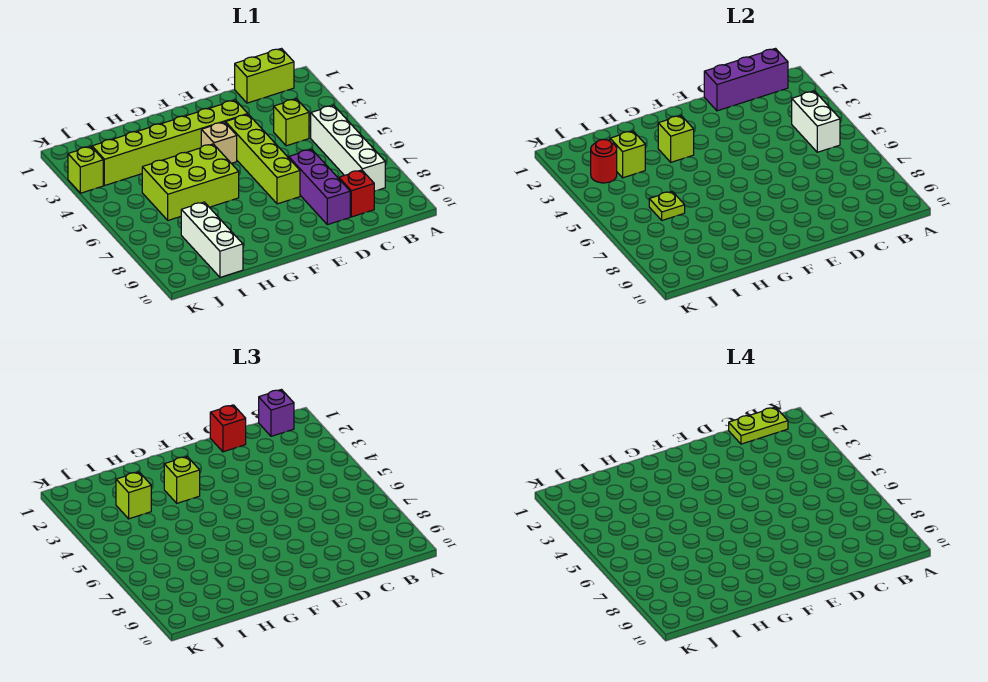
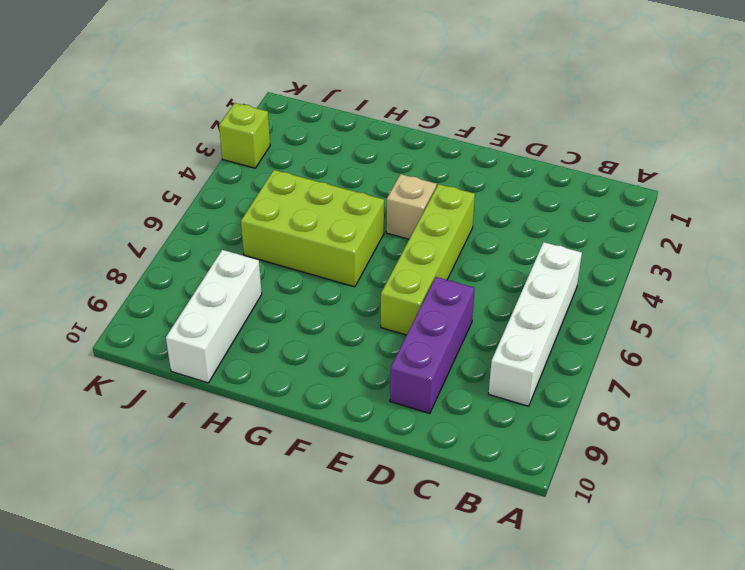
none -> lime 1x2 brick [235,49,294,103]
none -> lime 1x1 brick [274,99,309,146]
none -> red 1x1 brick [339,170,374,217]

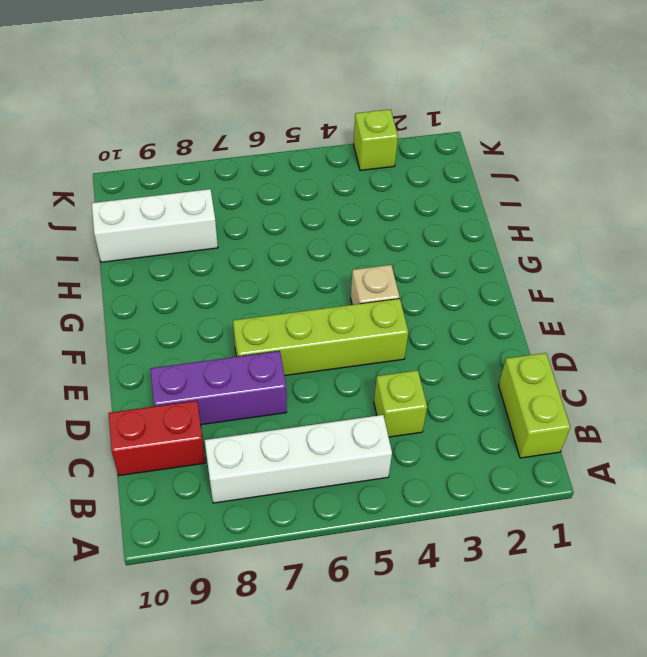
red 1x2 brick [109,401,206,476] -> red 1x1 brick [339,170,374,217]
none -> lime 1x6 brick [92,100,248,186]
none -> lime 2x3 brick [142,144,239,220]
none -> purple 1x3 brick [704,49,788,111]

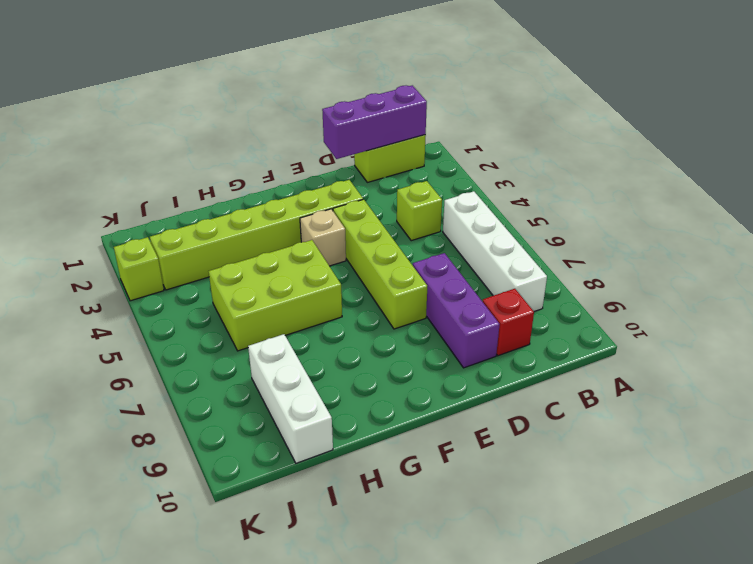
none -> white 1x2 brick [792,91,840,152]
none -> lime 1x1 brick [658,116,694,162]
none -> lime 1x1 brick [610,131,645,178]

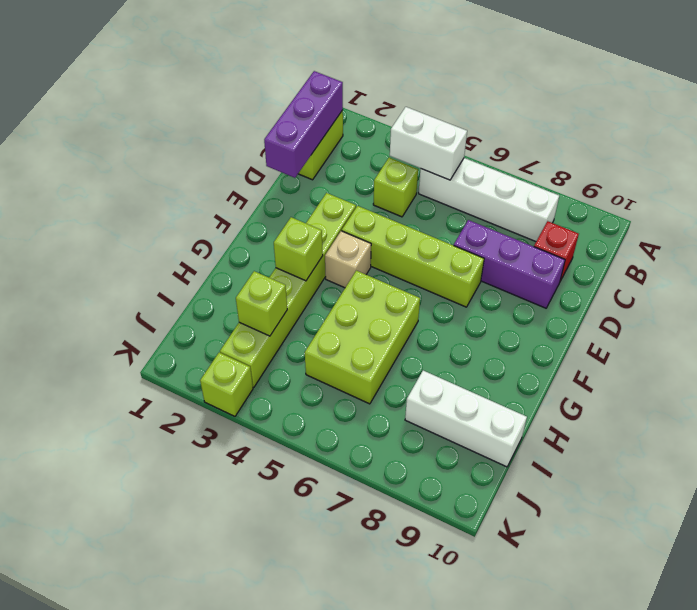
none -> lime 1x1 plate [649,191,685,220]
none -> red 1x1 round brick [591,139,617,183]
none -> purple 1x1 brick [259,390,294,436]

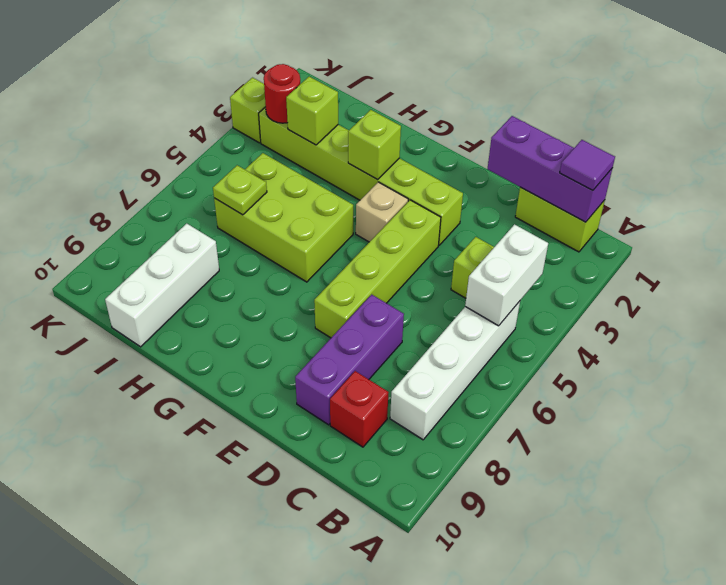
purple 1x1 tile [560,140,615,190] -> purple 1x1 brick [259,390,294,436]
none -> red 1x1 brick [210,405,246,452]
none -> lime 1x1 brick [164,457,200,503]
none -> lime 1x1 brick [116,472,151,519]

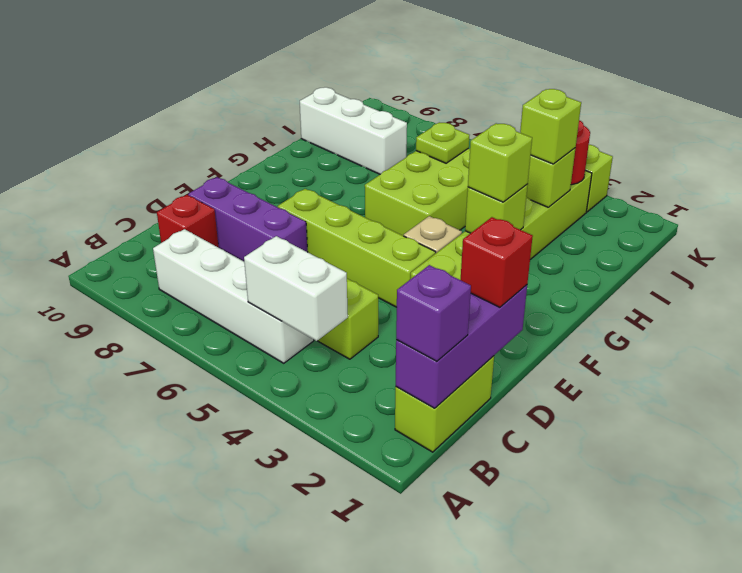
none -> lime 1x2 plate [729,407,788,444]

